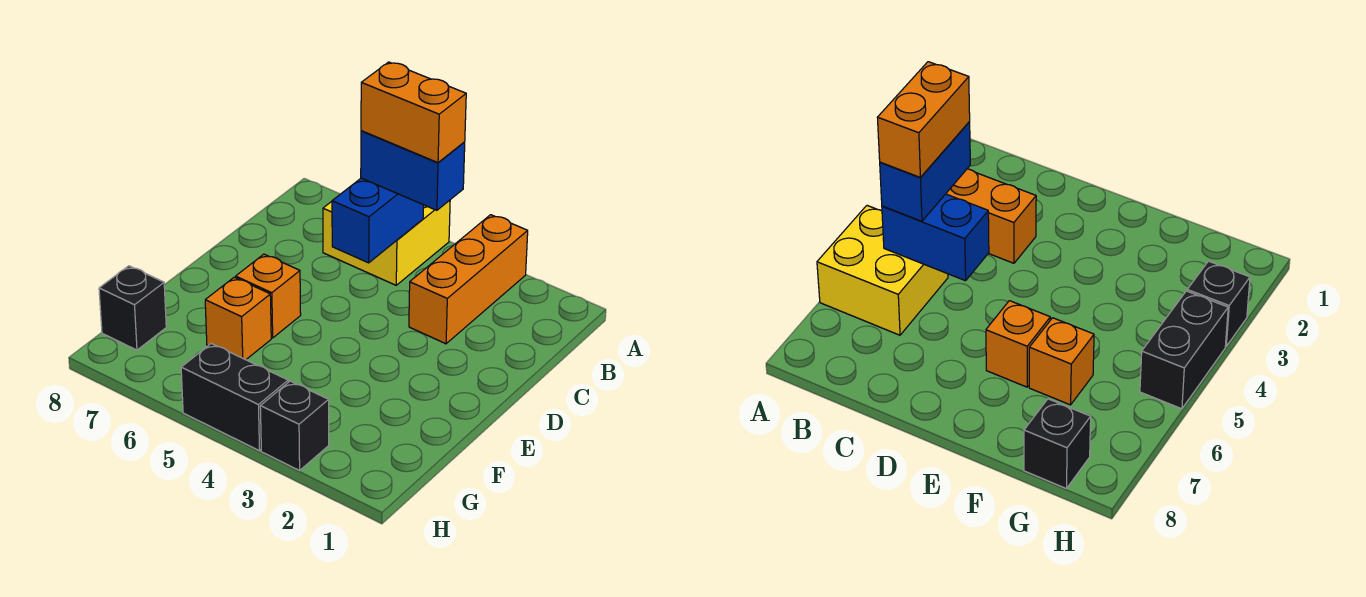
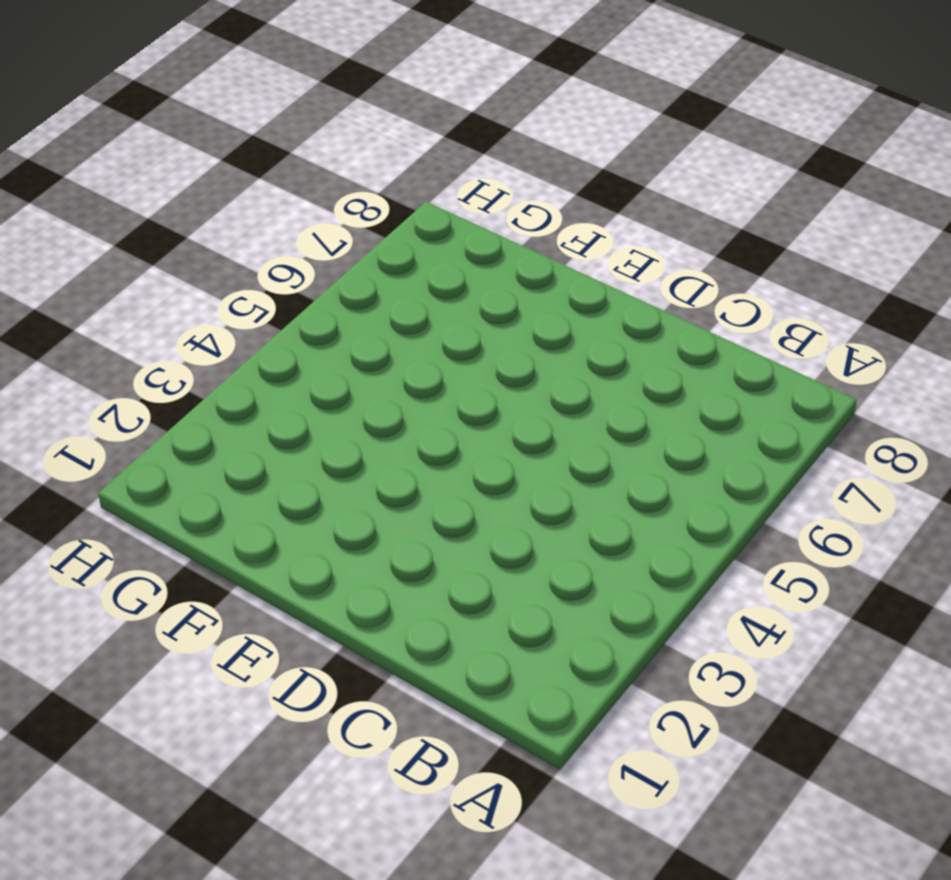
none -> orange 1x3 brick [409,215,528,344]
none -> yellow 2x2 brick [323,200,450,285]

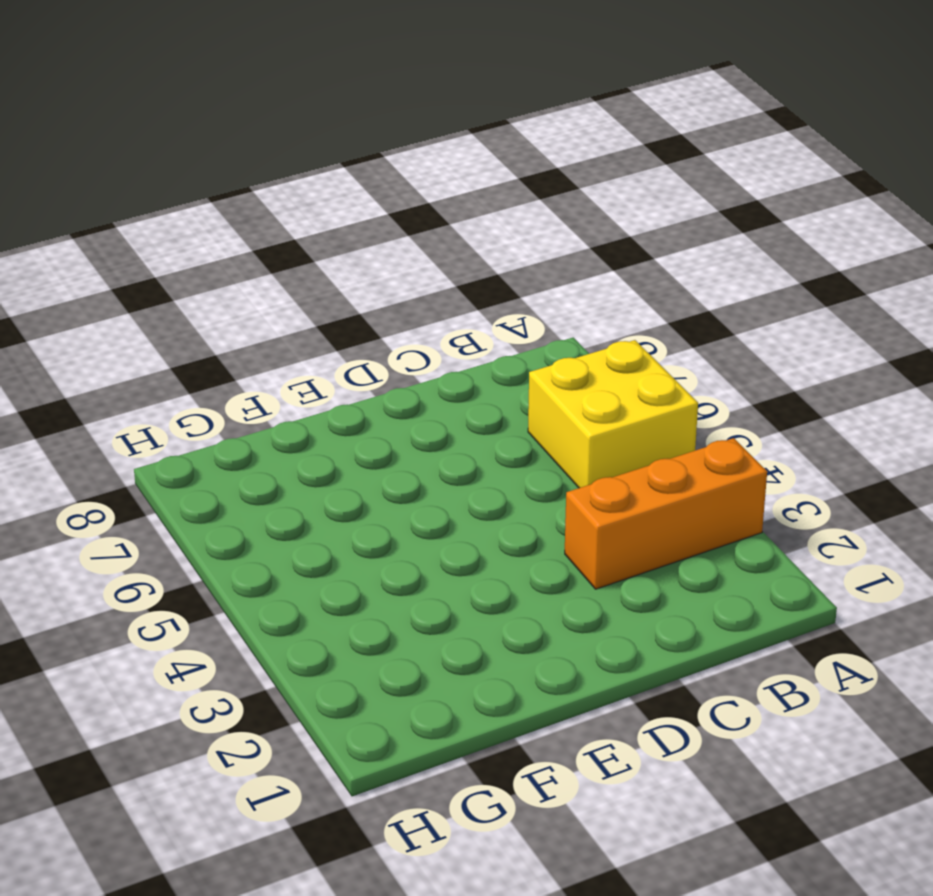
none -> orange 1x1 brick [236,254,301,338]
none -> orange 1x1 brick [205,277,271,360]

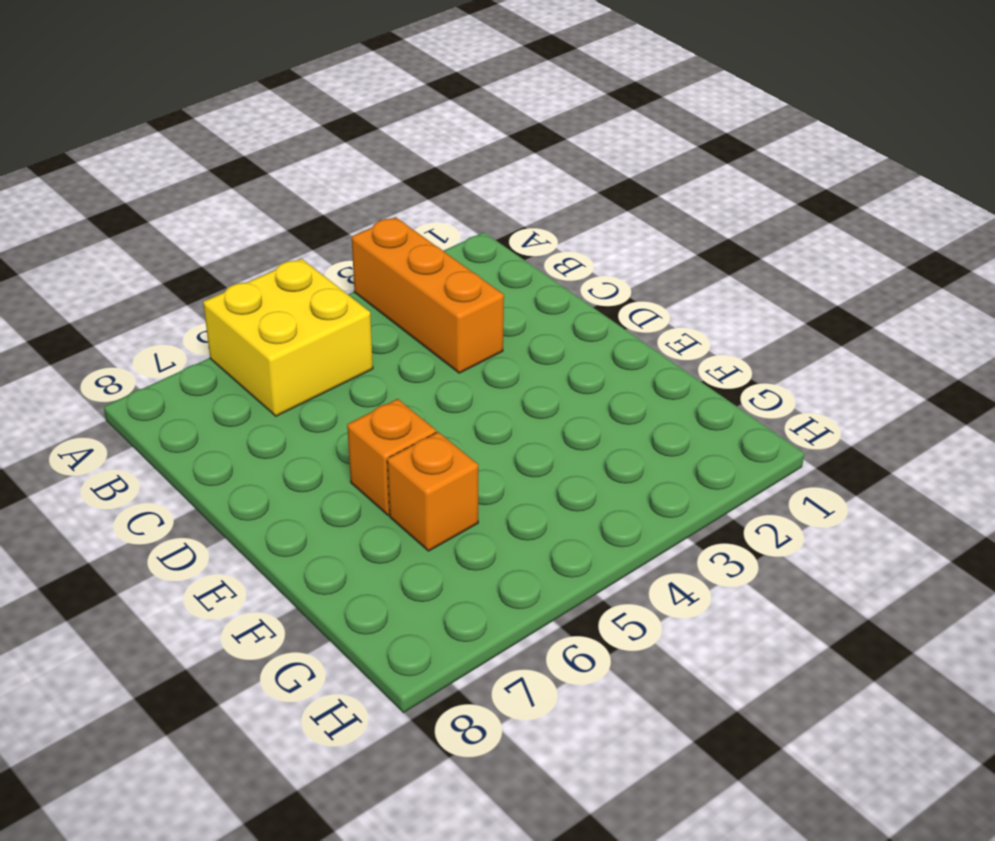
none -> black 1x1 brick [99,266,166,350]
none -> black 1x1 brick [260,381,329,470]

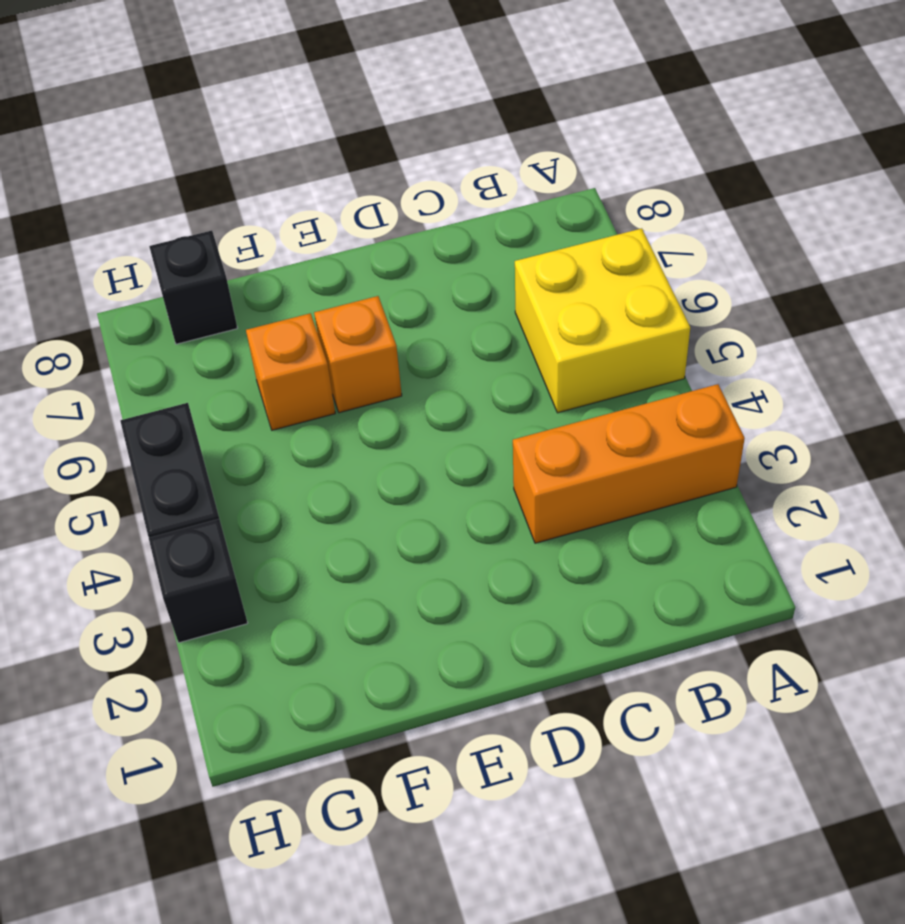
none -> blue 1x2 brick [332,178,424,263]
none -> blue 1x2 brick [361,131,465,210]

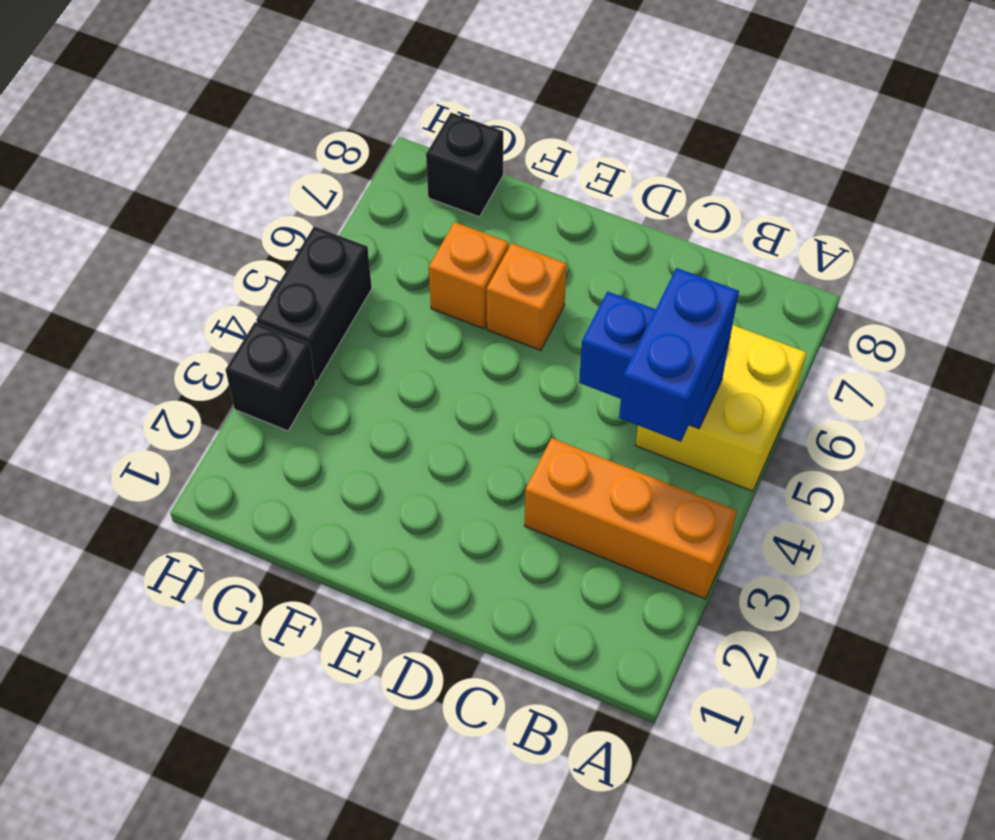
none -> orange 1x2 brick [361,62,466,163]

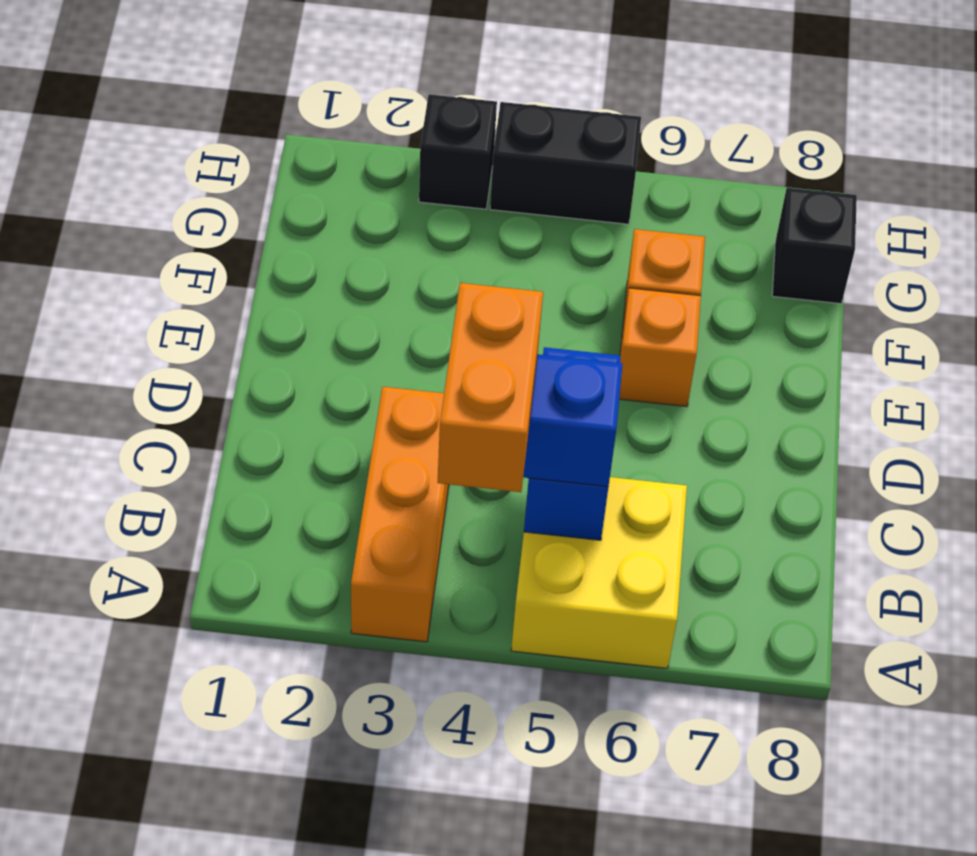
orange 1x2 brick [438,283,543,492] -> orange 1x2 brick turned to [361,62,466,163]

